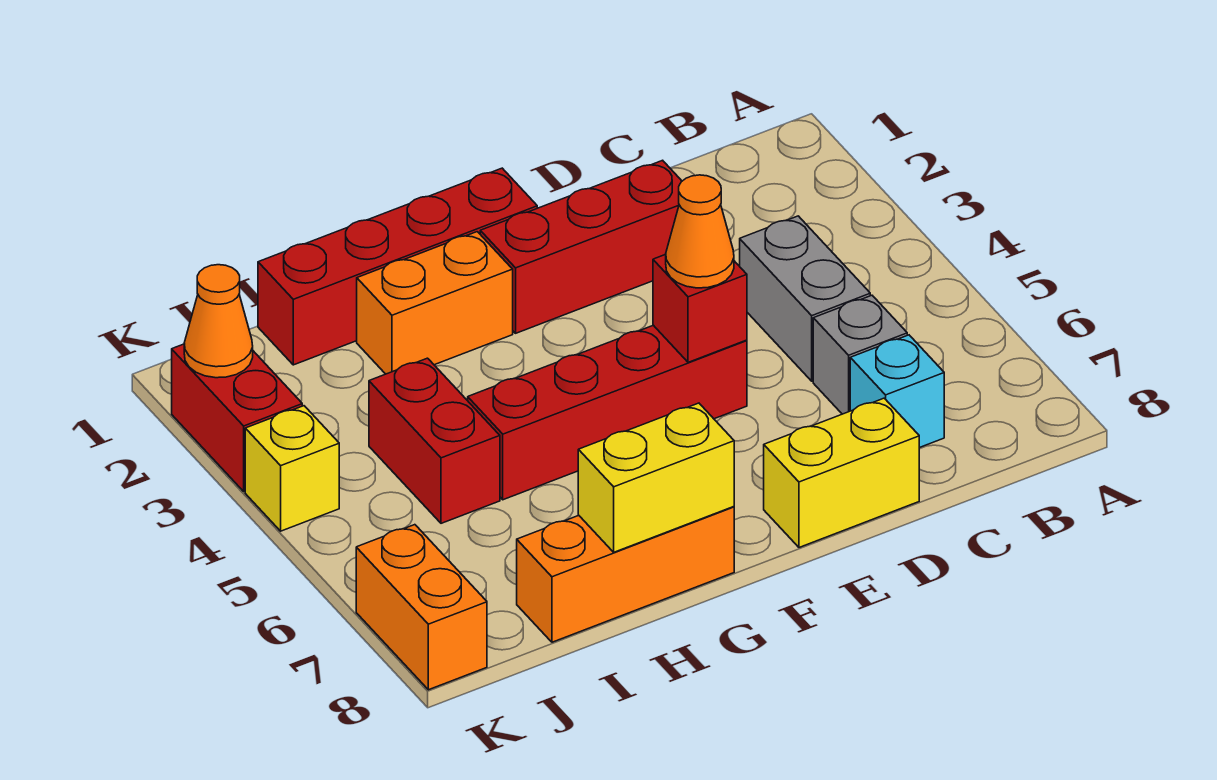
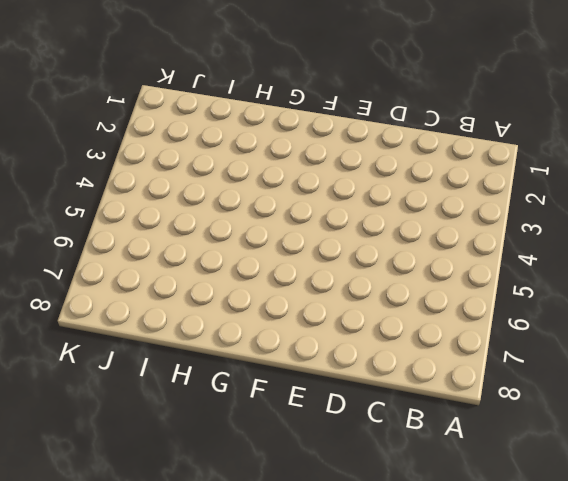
none -> grey 1x2 brick [740,216,870,381]
none -> grey 1x1 brick [813,295,907,414]
none -> cyan 1x1 brick [850,335,944,448]

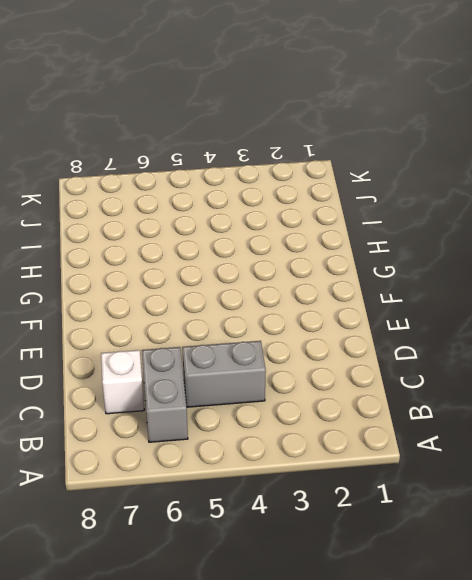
grey 1x2 brick [142,347,188,442] -> grey 1x1 brick [813,295,907,414]
white 1x1 brick [101,350,144,414] -> cyan 1x1 brick [850,335,944,448]
none -> red 1x3 brick [480,160,682,333]
none -> yellow 1x2 brick [764,398,919,547]
none -> red 1x4 brick [468,325,747,500]

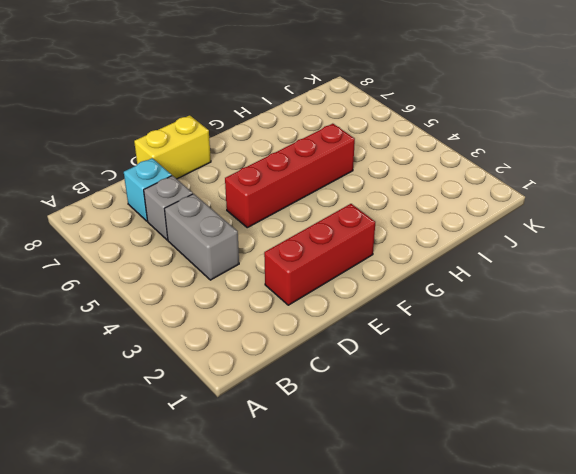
none -> red 1x4 brick [258,168,537,365]
none -> orange 1x2 brick [357,232,513,374]
none -> orange 1x3 brick [517,507,734,642]

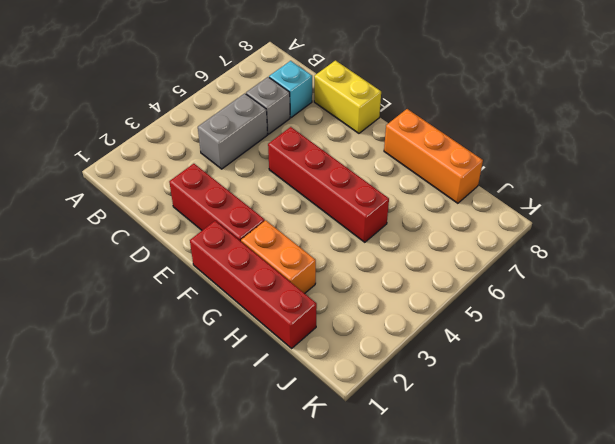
none -> red 1x2 brick [369,358,500,523]
none -> red 1x2 brick [172,344,302,491]
none -> yellow 1x1 brick [245,406,339,531]

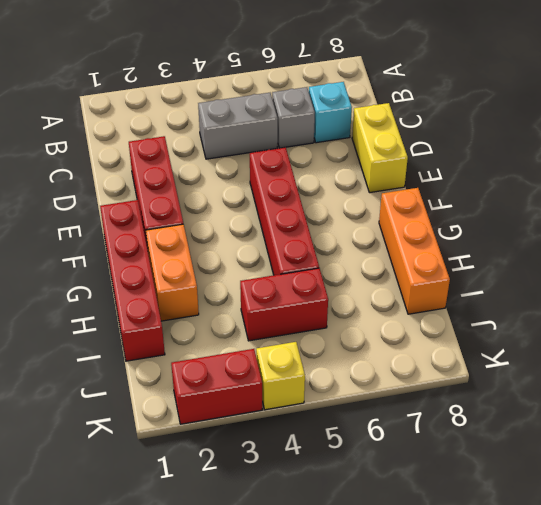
none -> orange 1x2 brick [356,525,487,690]
none -> red 1x1 brick [653,254,747,362]
none -> yellow 1x2 brick [578,403,734,552]

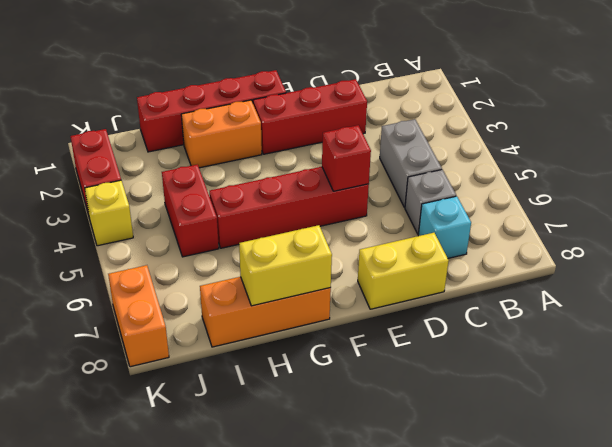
none -> orange 1x1 cone [184,265,253,378]
none -> orange 1x1 cone [666,175,734,288]

